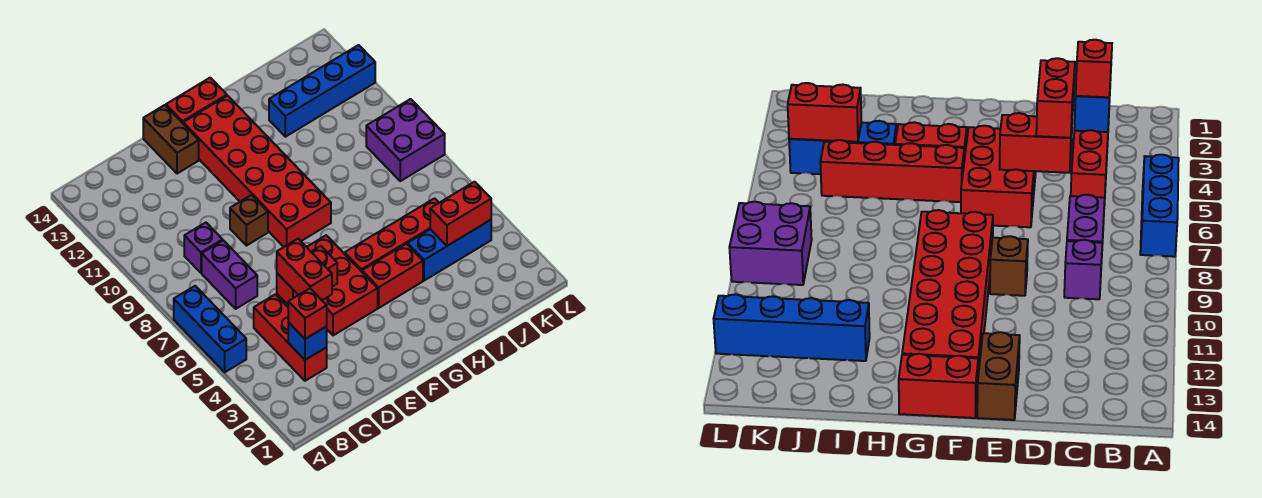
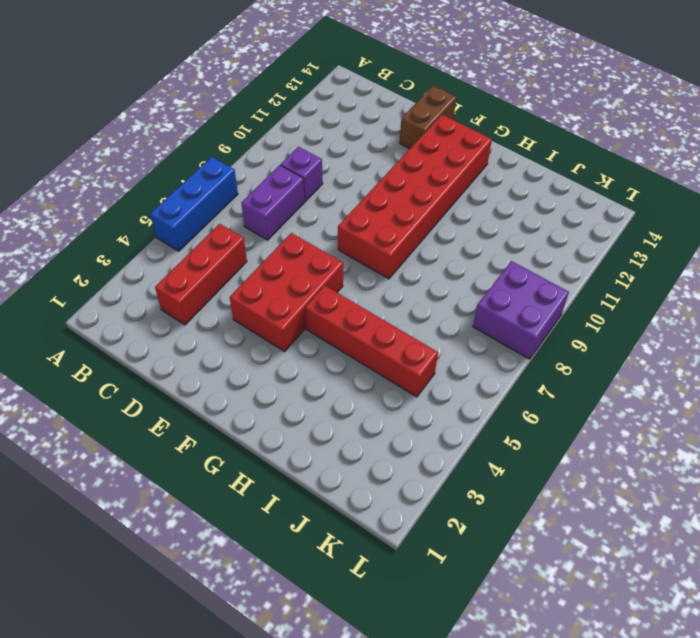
none -> brown 1x1 brick [230,195,268,246]
none -> red 1x2 brick [166,78,227,123]
none -> red 1x2 brick [362,244,423,308]

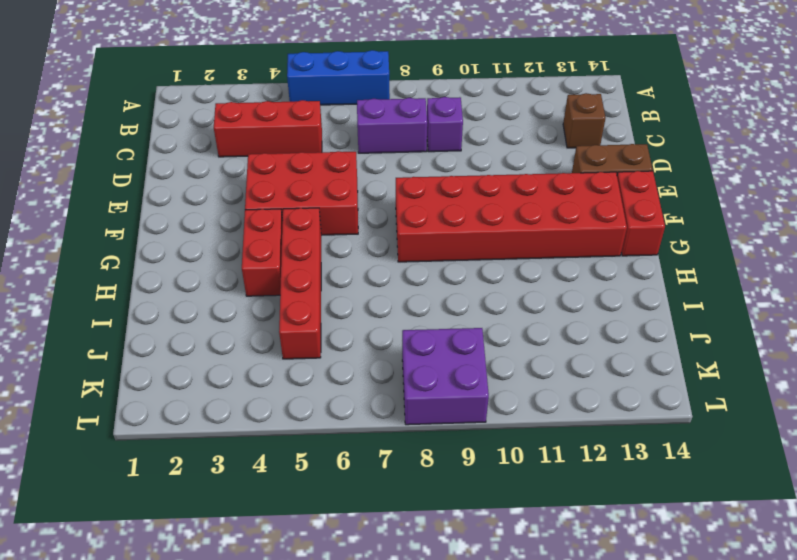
brown 1x1 brick [563,93,606,148] -> brown 1x1 brick moved to [230,195,268,246]
none -> blue 1x3 brick [408,220,491,281]
none -> blue 1x4 brick [269,45,375,137]
none -> blue 1x1 brick [288,323,327,360]

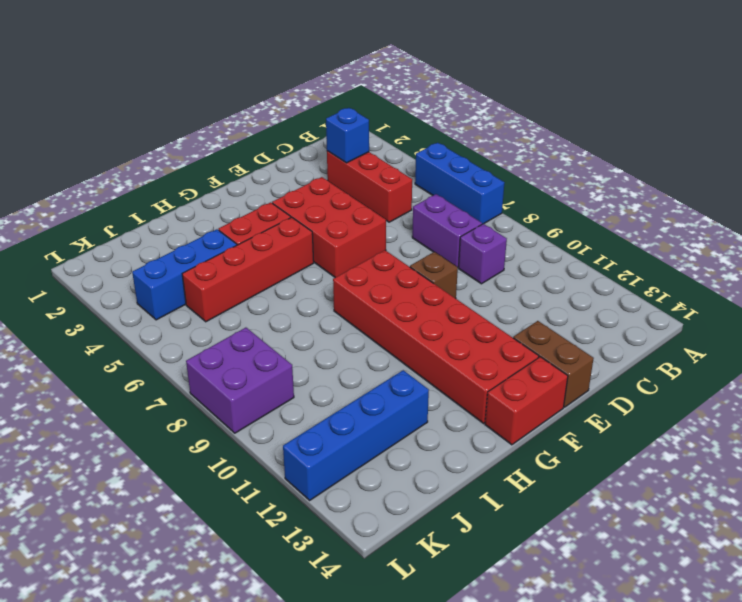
none -> red 1x2 brick [277,246,337,305]
none -> red 1x2 brick [430,182,491,246]
none -> red 1x1 brick [288,289,327,339]

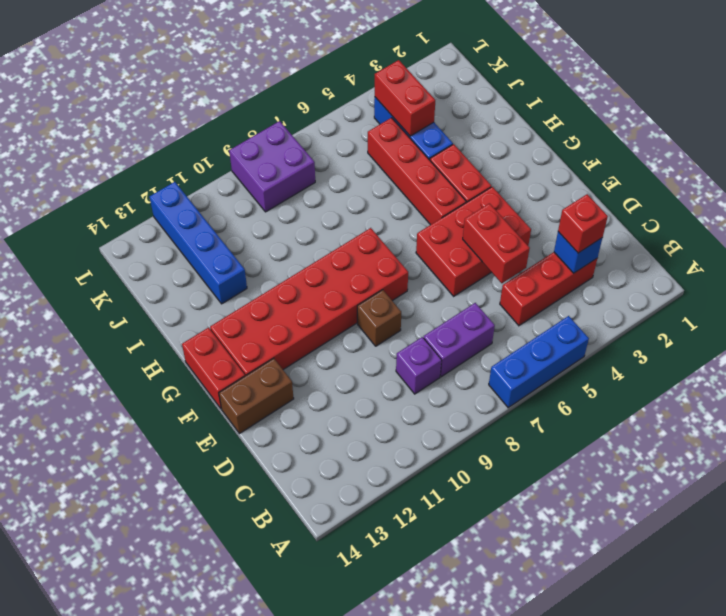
none -> red 1x2 brick [277,239,332,300]

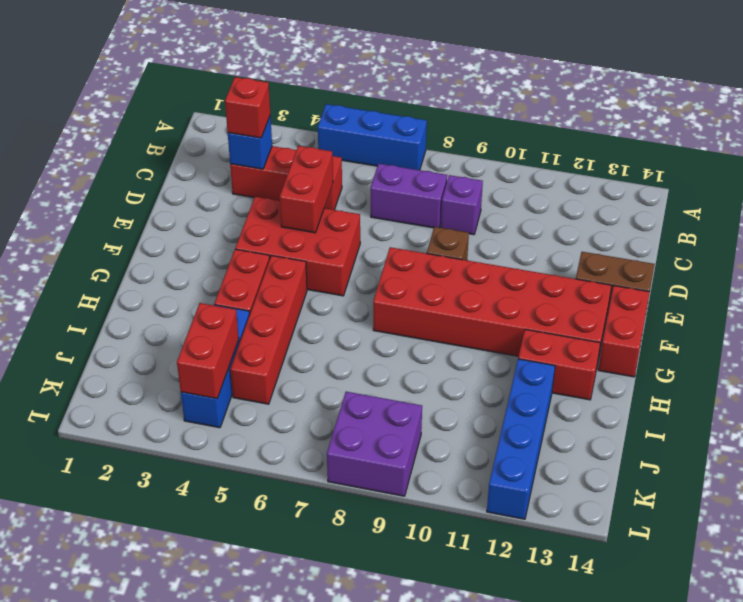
red 1x2 brick [518,329,600,400] -> red 1x2 brick moved to [277,239,332,300]

